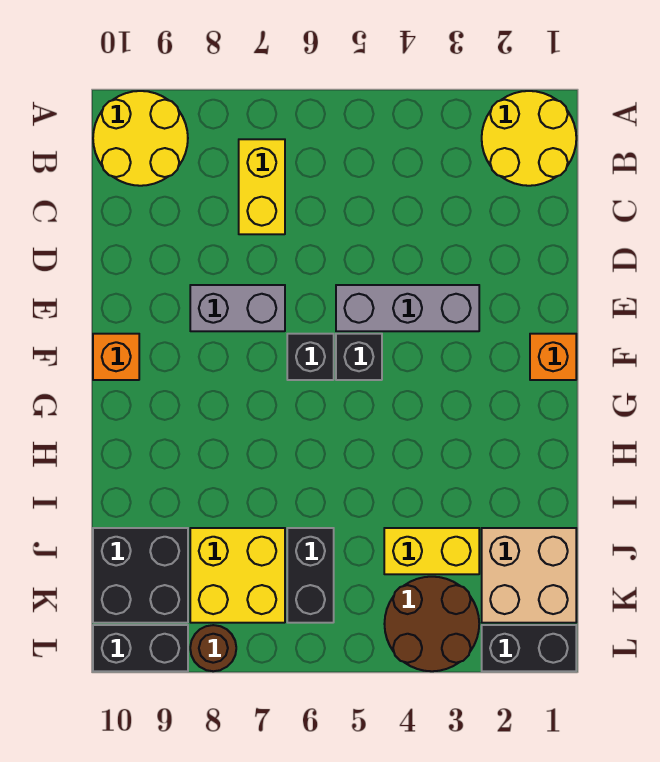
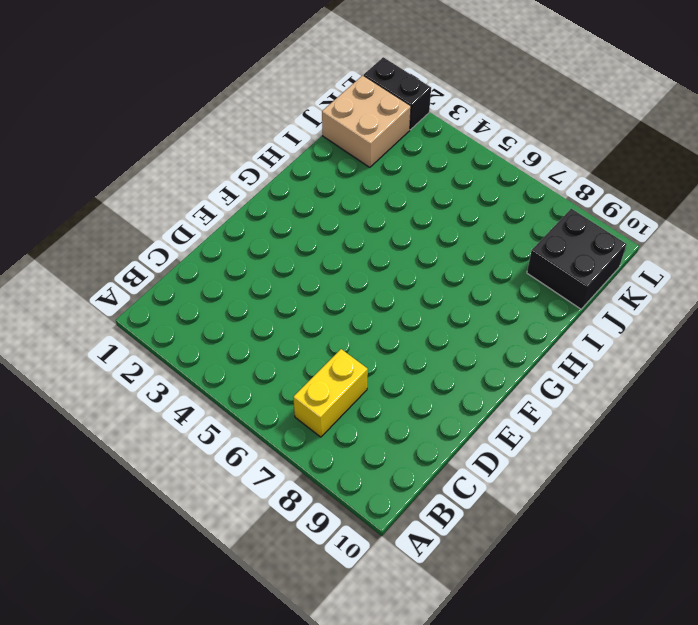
none -> yellow 2x2 round brick [482,91,576,186]
none -> yellow 2x2 round brick [93,91,188,186]
none -> grey 1x3 brick [336,285,479,331]

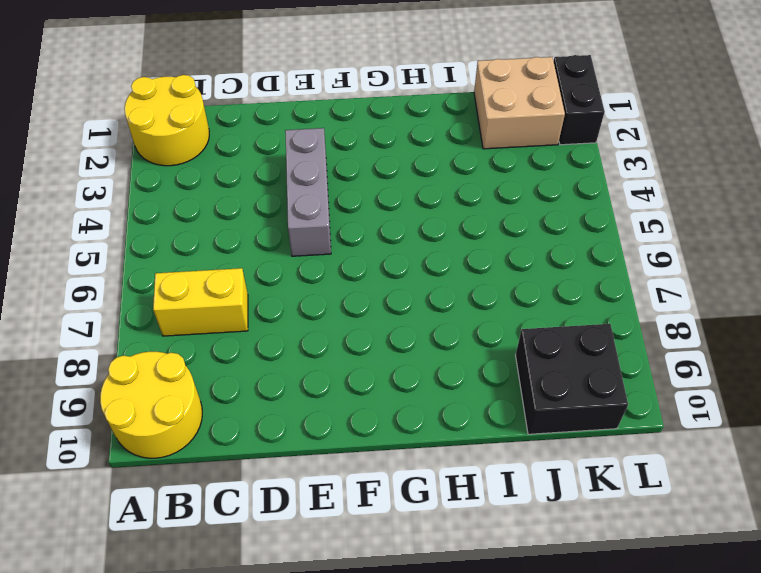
none -> grey 1x2 brick [190,285,285,331]
none -> orange 1x1 brick [530,334,576,380]
none -> black 1x1 brick [336,334,382,380]

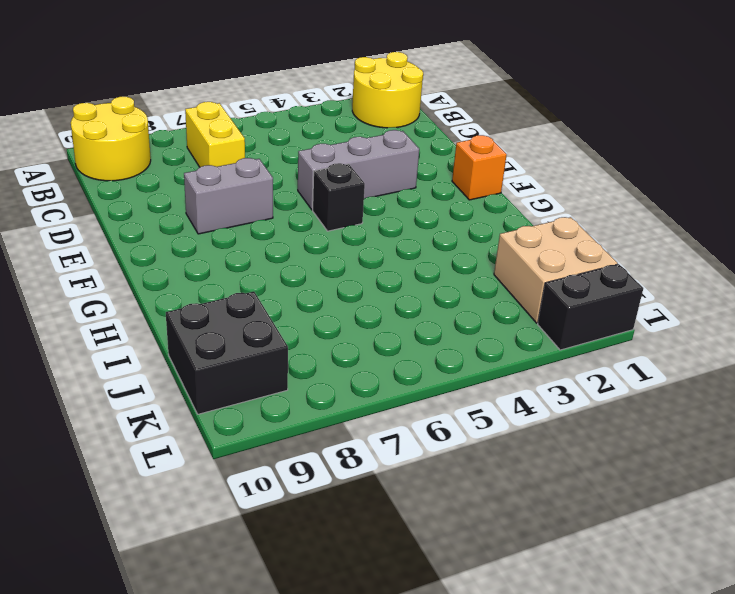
none -> black 1x1 brick [287,334,334,380]
none -> orange 1x1 brick [93,334,139,380]
none -> yellow 1x2 brick [384,528,479,574]

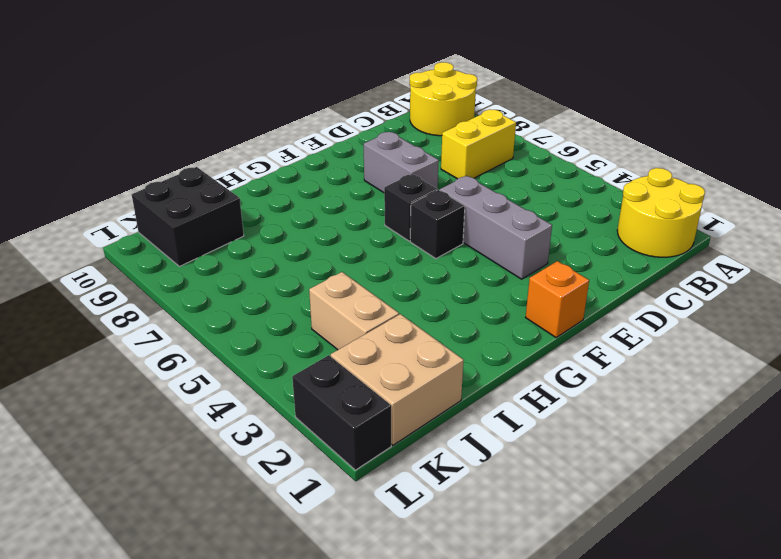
tan 1x2 brick [309,272,399,350] -> yellow 1x2 brick [384,528,479,574]
none -> orange 1x1 brick [93,334,139,380]
none -> black 1x2 brick [287,528,334,623]
none -> yellow 2x2 brick [190,528,285,623]

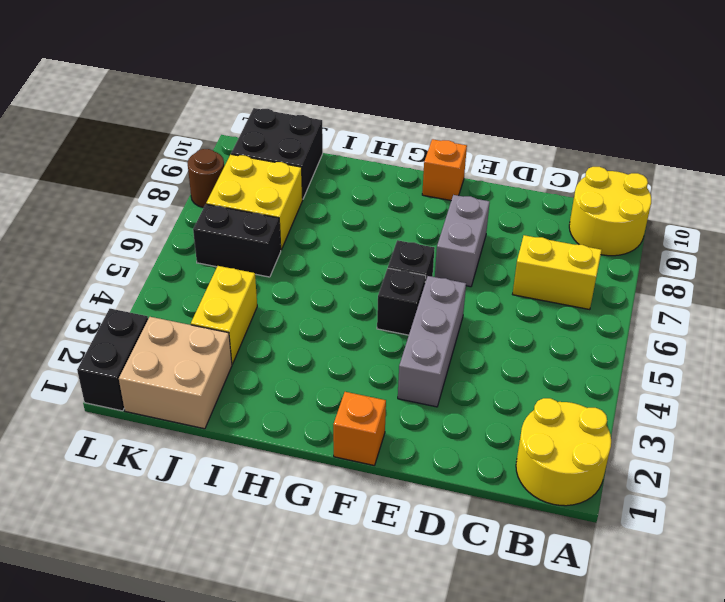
none -> brown 2x2 round brick [384,577,479,671]
none -> black 1x2 brick [93,625,188,671]

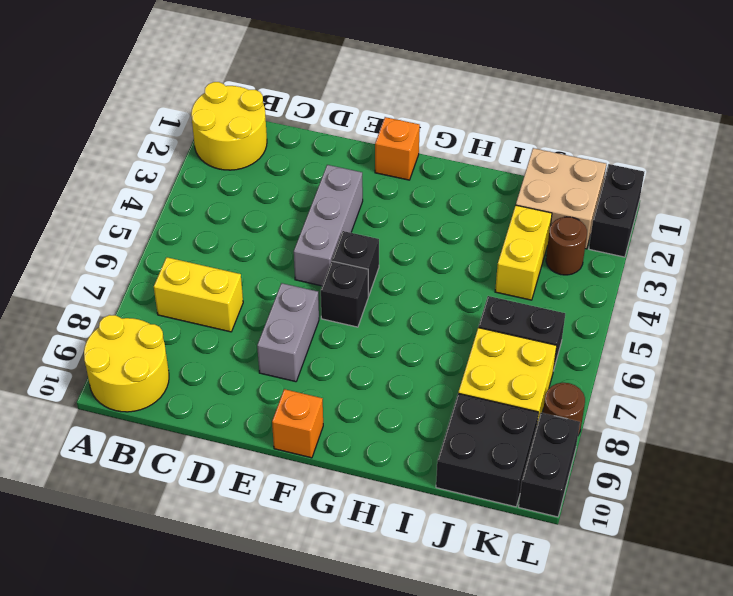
brown 1x1 round brick [546,217,587,275] -> brown 2x2 round brick [384,577,479,671]

